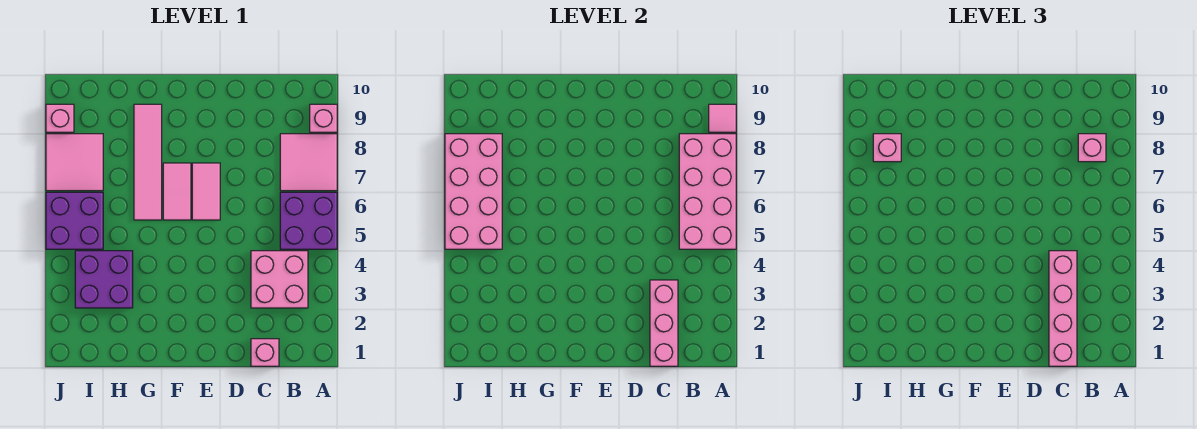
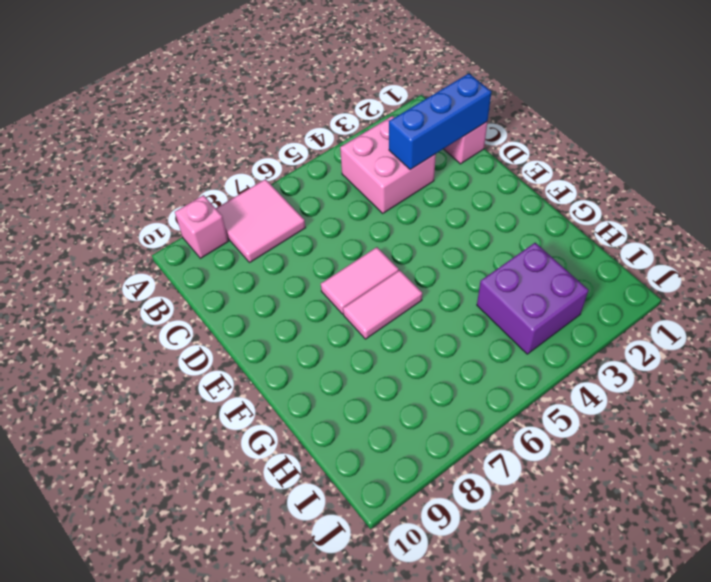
blue 1x3 brick [389,73,491,170] -> pink 1x3 brick [650,280,678,366]
none -> purple 2x2 brick [280,192,337,249]
none -> pink 1x4 tile [134,104,162,220]
none -> purple 2x2 brick [46,192,103,249]

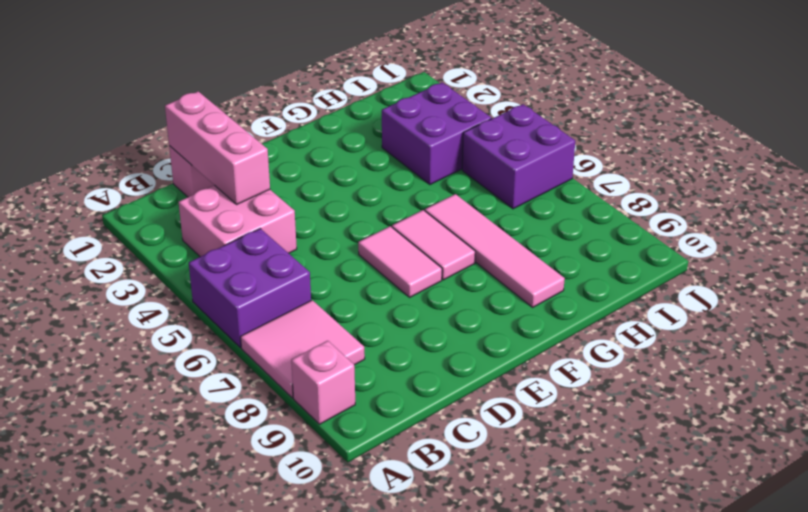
none -> pink 2x2 tile [46,134,103,191]
none -> pink 1x1 brick [46,104,74,132]
none -> pink 2x4 brick [679,134,736,249]

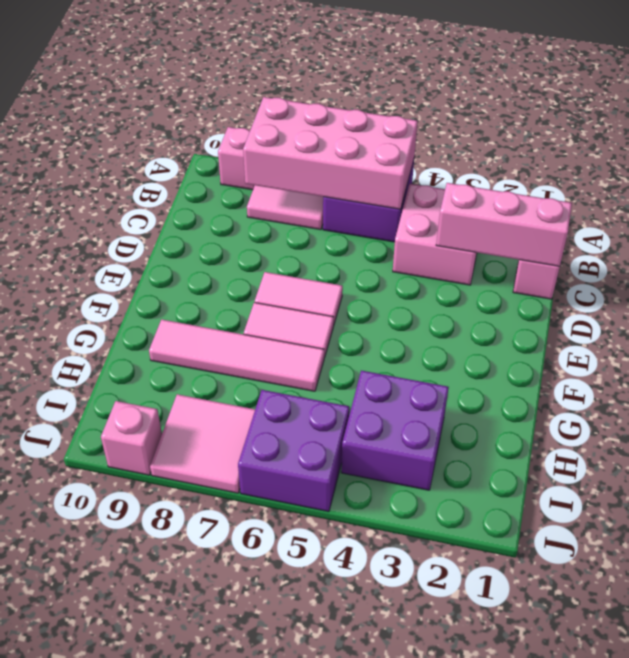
none -> pink 1x1 tile [709,104,736,132]
none -> pink 2x4 brick [445,134,502,249]
none -> pink 1x1 brick [1078,134,1106,162]

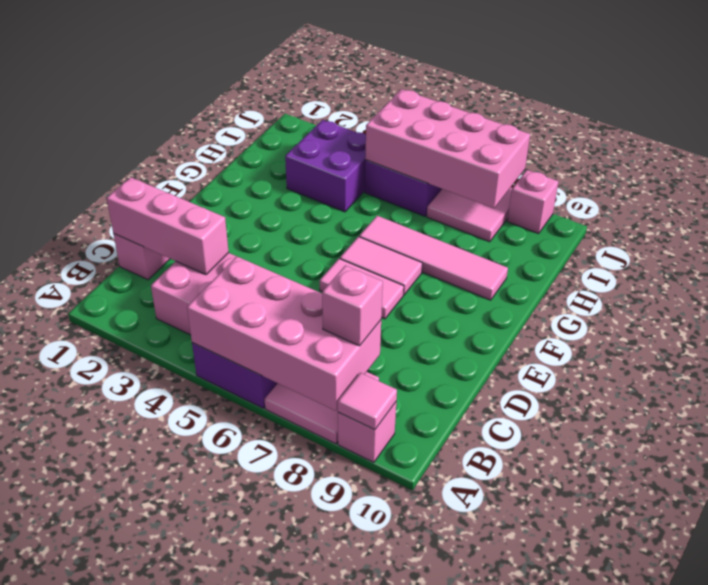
none -> pink 1x4 brick [1049,251,1077,366]
none -> pink 1x1 brick [873,134,901,162]

